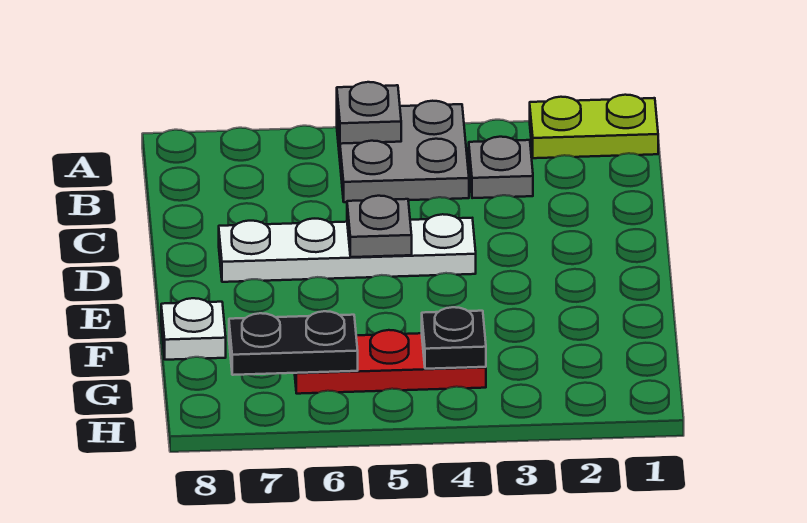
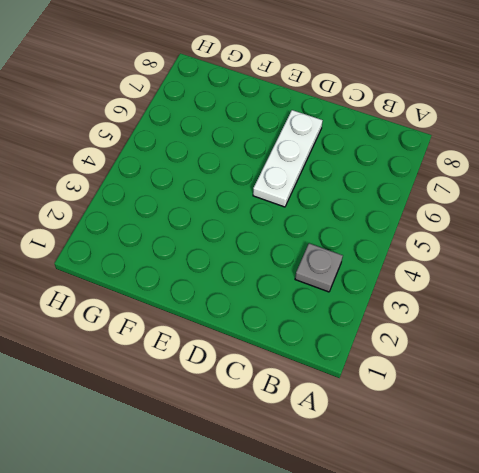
white 1x3 plate [253,110,323,207] -> white 1x4 plate [219,214,476,282]
none -> lime 1x2 plate [530,95,658,158]
none -> grey 2x2 plate [337,101,469,202]

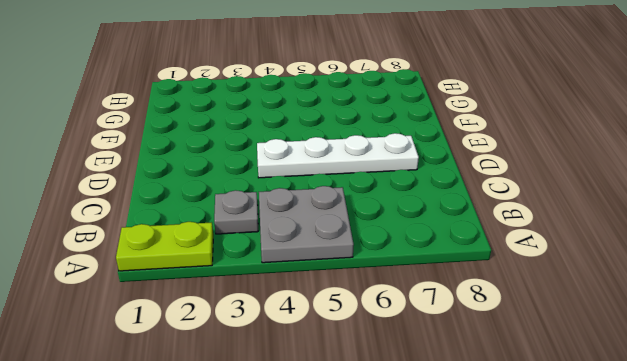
none -> white 1x1 plate [161,298,226,360]
none -> red 1x3 plate [295,330,486,394]

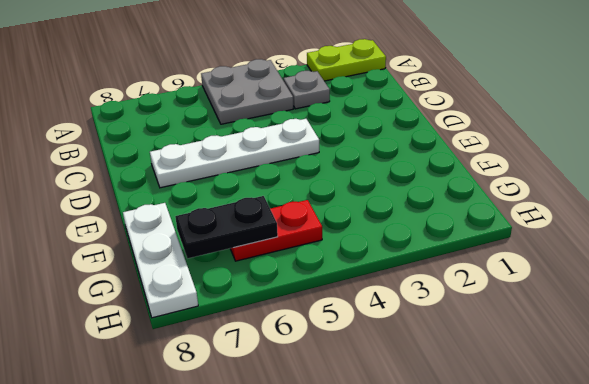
white 1x3 plate [123,203,198,318] -> white 1x1 plate [161,298,226,360]
red 1x2 plate [230,200,322,261] -> red 1x3 plate [295,330,486,394]
none -> grey 1x1 plate [337,82,401,144]
none -> grey 1x1 plate [347,196,412,257]

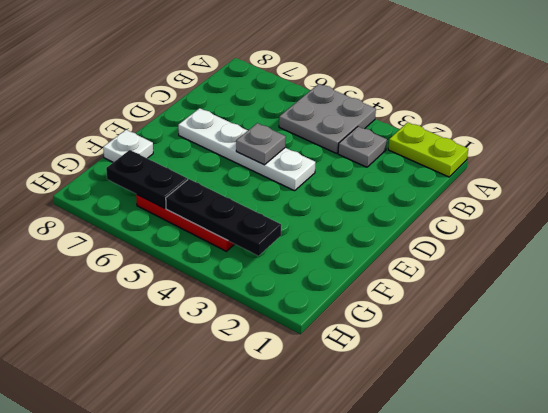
black 1x3 plate [166,179,281,256] -> black 1x1 plate [422,307,486,369]
none -> grey 1x1 plate [337,82,401,144]

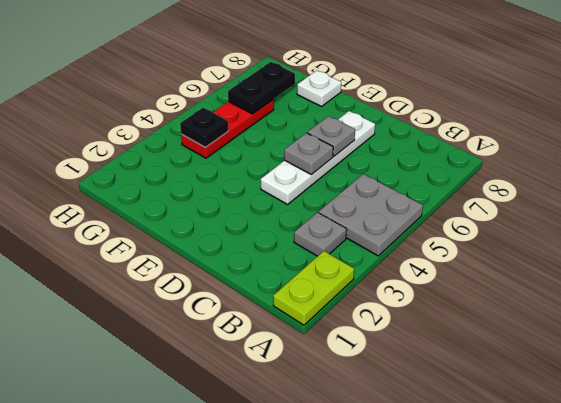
grey 1x1 plate [307,116,355,156] -> grey 1x1 plate moved to [337,82,401,144]

